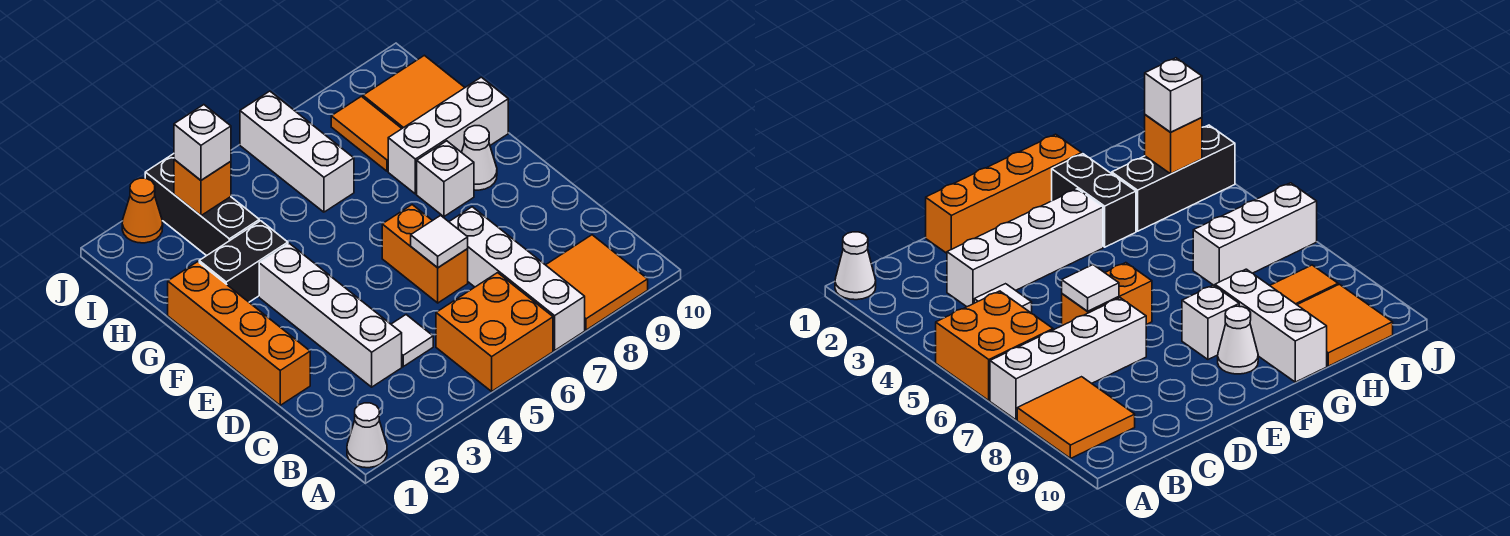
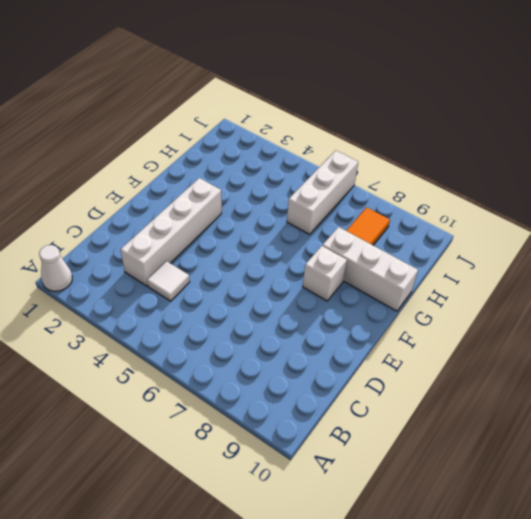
none -> orange 2x2 brick [436,273,553,391]
none -> white 1x4 brick [449,207,585,350]
none -> orange 2x2 tile [546,235,648,330]

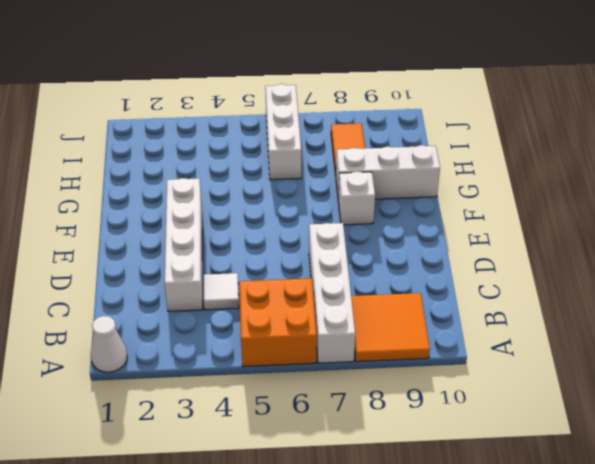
none -> orange 1x4 brick [168,262,310,405]
none -> orange 1x2 brick [382,205,468,303]
none -> white 1x1 cone [462,126,497,190]

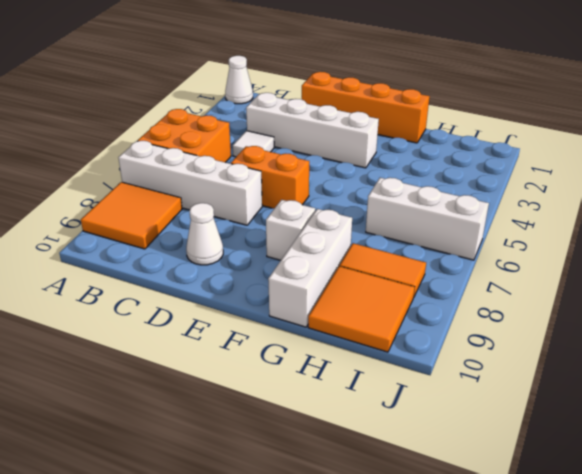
white 1x1 cone [186,203,223,265] -> white 1x1 cone moved to [462,126,497,190]
none -> black 1x2 brick [199,221,288,302]
none -> black 1x3 brick [145,154,259,256]
none -> orange 1x1 cone [122,178,163,243]

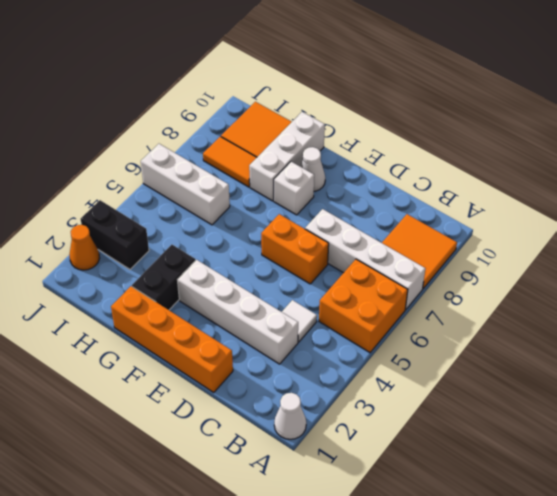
black 1x2 brick [81,200,149,269] -> black 1x3 brick [145,154,259,256]
none -> white 1x1 tile [411,215,468,268]
none -> orange 1x1 brick [174,160,231,216]
none -> white 1x1 brick [174,105,231,180]

